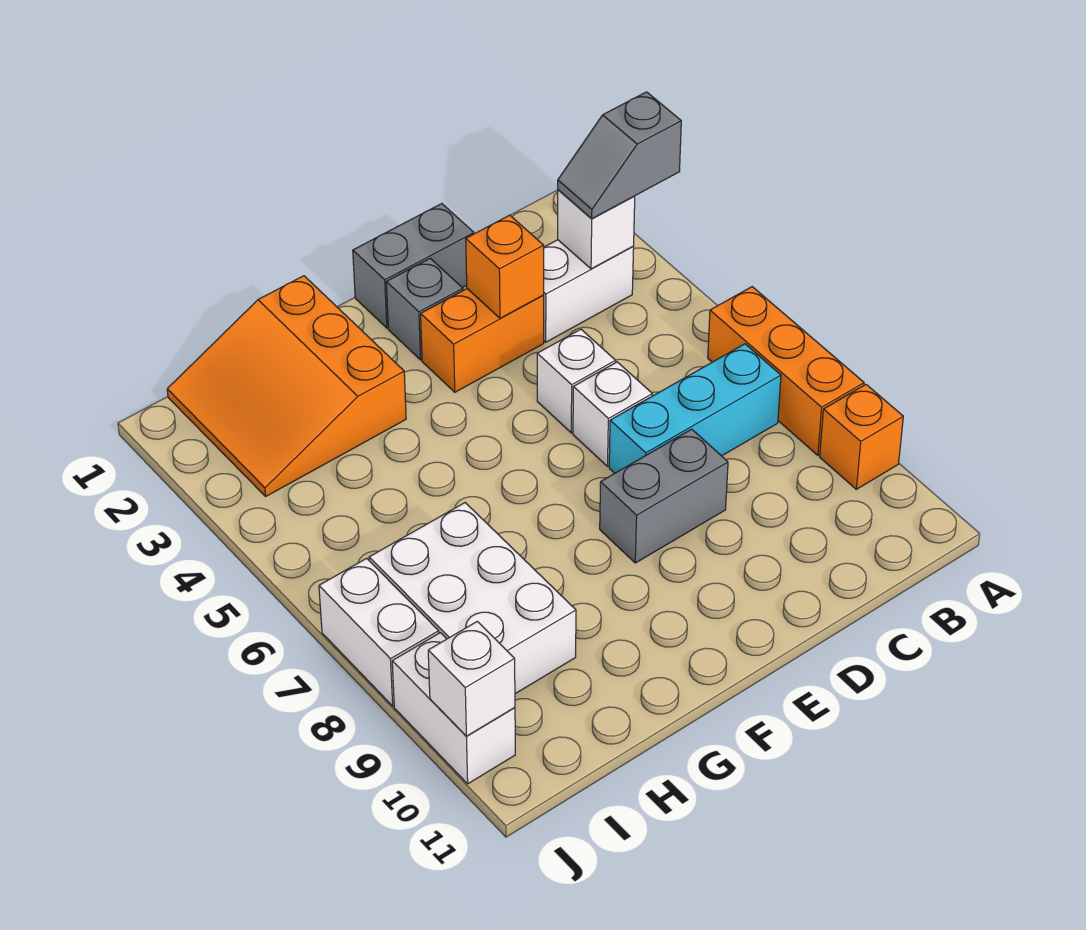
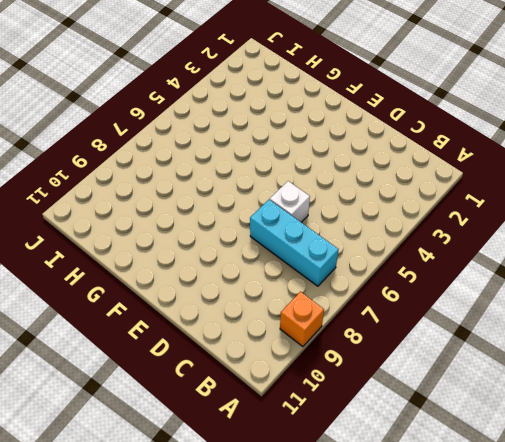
none -> orange 1x3 brick [708,287,864,455]
none -> white 1x2 brick [543,240,634,342]
none -> grey 1x2 brick [353,204,474,328]

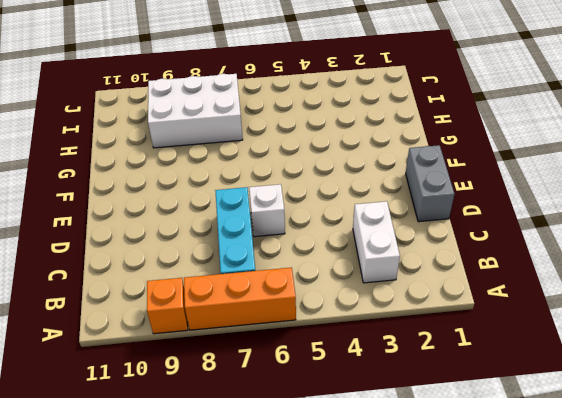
none -> orange 1x2 brick [421,289,544,392]
none -> white 1x1 brick [537,329,616,433]
none -> grey 1x2 brick [600,429,728,563]

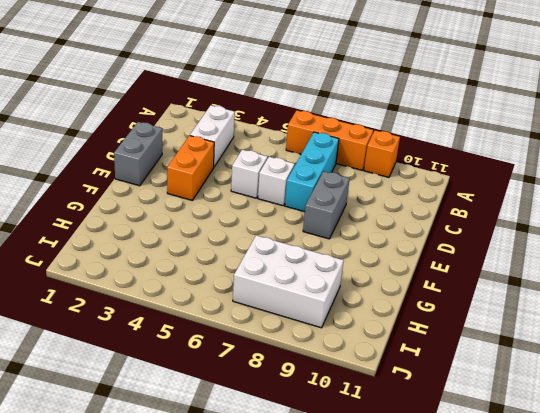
none -> grey 1x1 brick [386,258,463,360]
none -> orange 3x3 slope [167,276,406,496]
none -> white 1x2 brick [319,558,439,706]

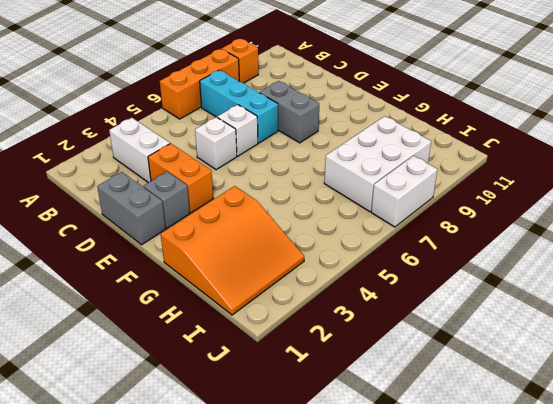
none -> white 1x2 brick [392,633,515,784]
none -> white 1x1 brick [558,190,635,269]
none -> orange 1x1 brick [466,215,544,318]

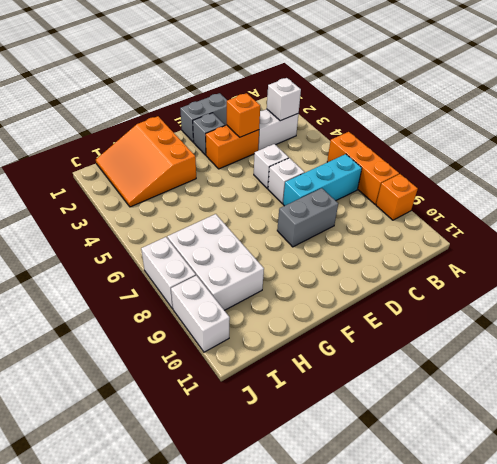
none -> white 1x1 brick [428,621,515,736]
none -> grey 1x2 slope [558,92,681,219]

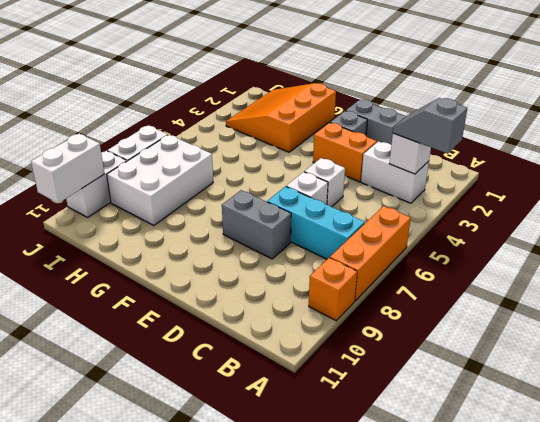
white 1x2 brick [31,134,104,203] -> white 1x1 brick [428,621,515,736]
none -> orange 1x1 brick [466,215,544,318]

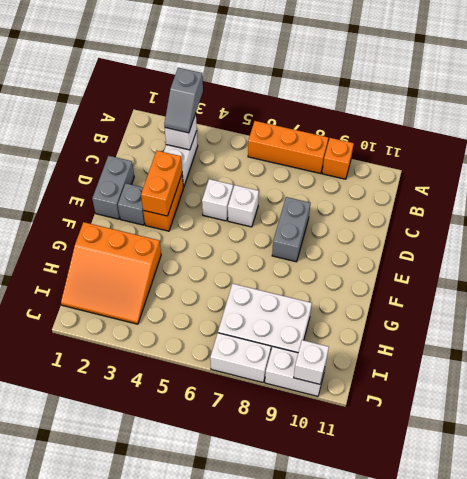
orange 1x2 brick [141,151,182,216] -> orange 1x1 brick [466,215,544,318]
none -> cyan 1x3 brick [609,344,781,473]

